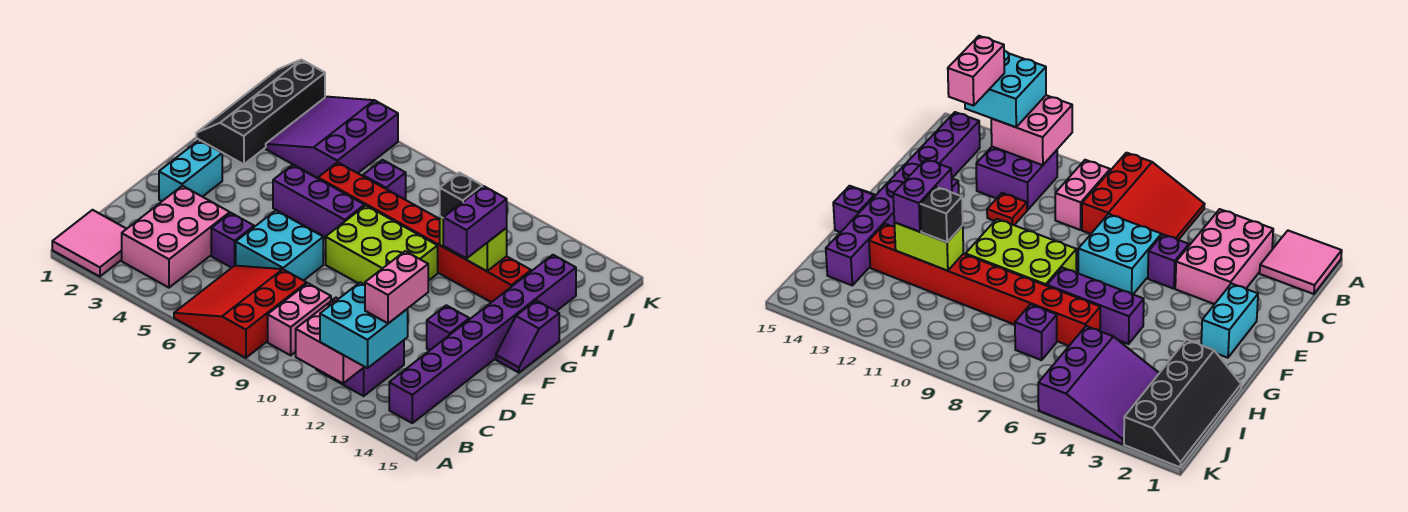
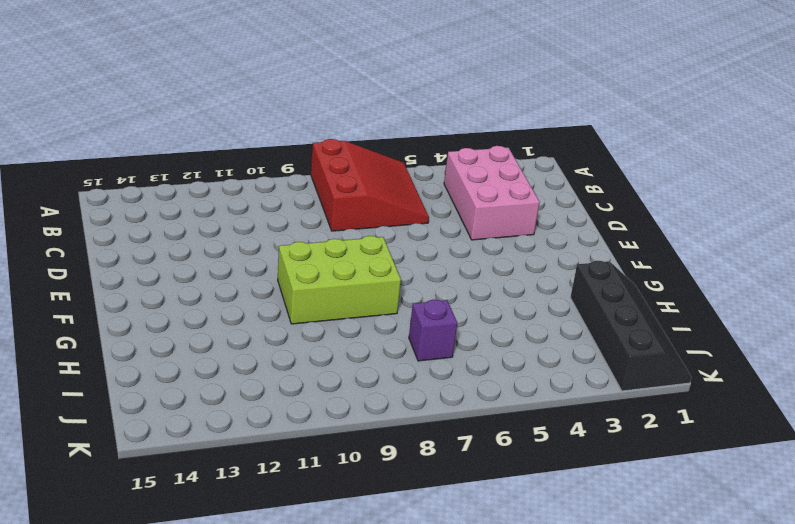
none -> pink 2x2 tile [52,210,126,277]
none -> pink 1x2 brick [268,283,331,355]
none -> purple 2x2 brick [316,340,404,396]

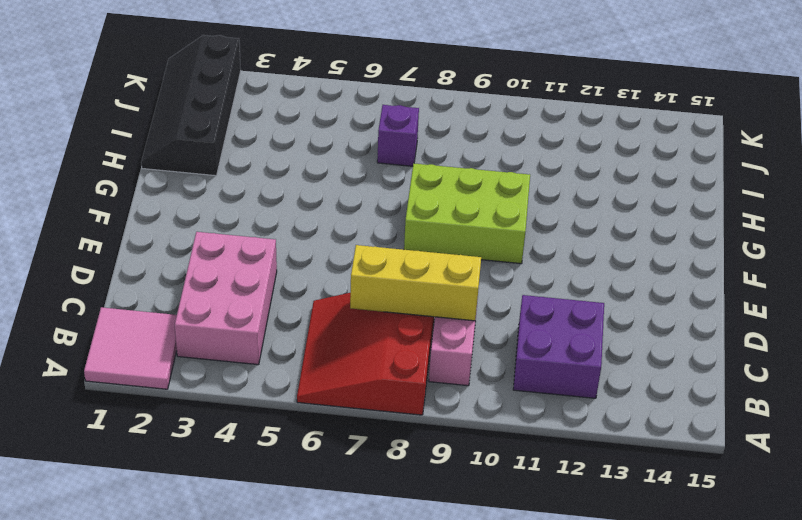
yellow 1x3 brick [350,245,481,321] -> none
none -> purple 1x8 brick [389,255,576,423]
none -> purple 1x1 brick [211,213,254,268]
none -> cyan 2x2 brick [236,210,323,281]

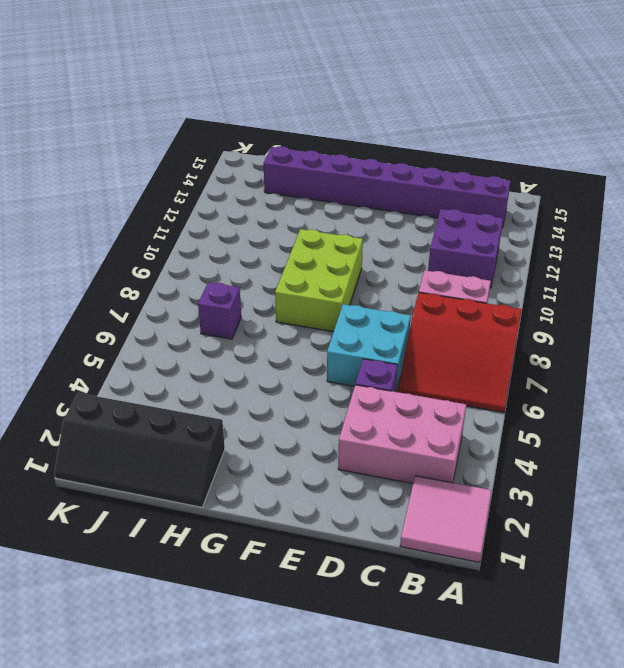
none -> red 1x1 plate [987,193,1027,225]
none -> cyan 1x2 brick [159,140,222,201]
none -> purple 1x1 brick [427,305,469,350]

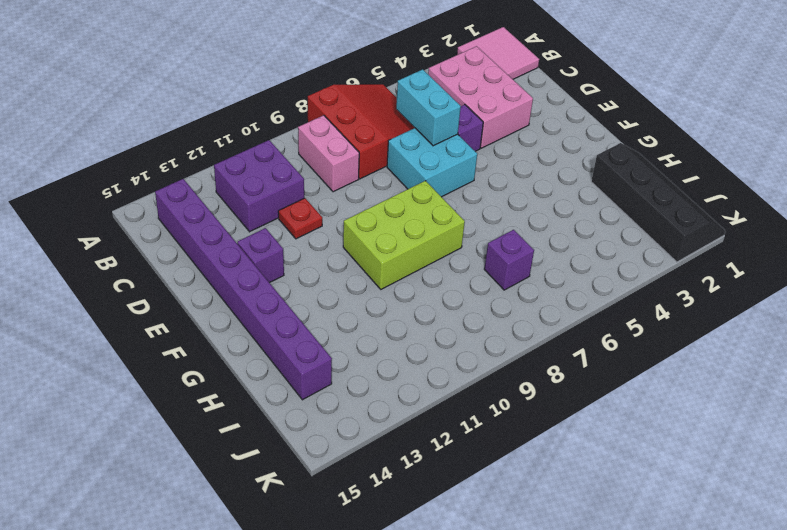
cyan 1x2 brick [396,69,461,146] -> cyan 1x2 brick moved to [159,140,222,201]
none -> purple 1x2 slope [496,300,559,373]
none -> purple 1x3 brick [273,165,365,238]
none -> red 1x8 brick [318,162,531,302]

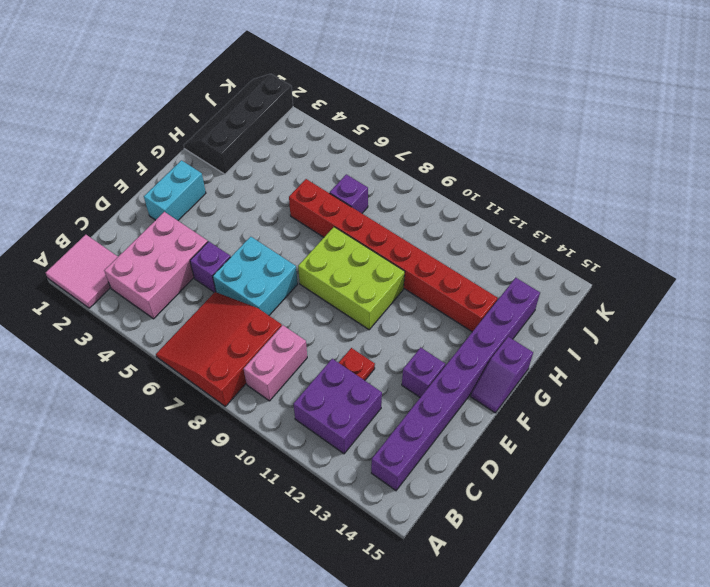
none -> purple 1x3 brick [273,165,365,238]
none -> purple 3x3 slope [266,97,398,178]
none -> pink 2x2 brick [296,298,364,383]

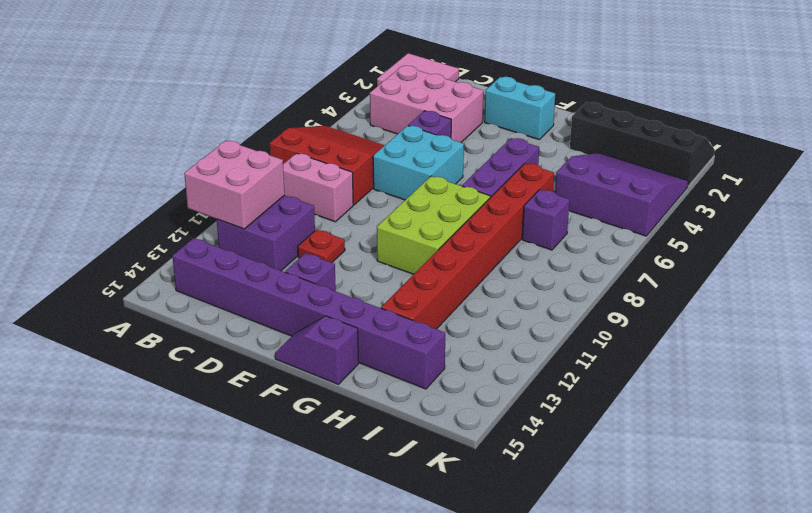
none -> lime 1x2 brick [440,217,507,271]
none -> cyan 2x2 brick [320,282,408,368]
none -> purple 1x2 brick [443,186,507,258]

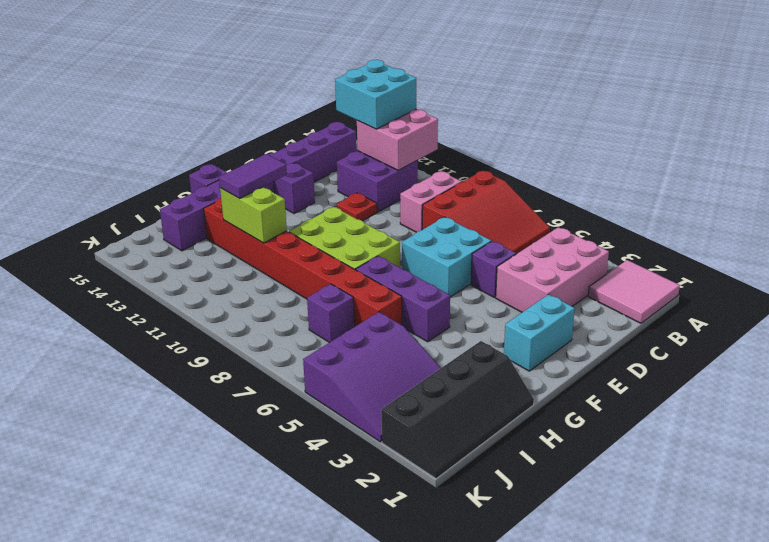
purple 1x2 tile [219,154,287,198] -> purple 1x2 brick [443,186,507,258]
none -> black 1x1 brick [440,173,482,218]
none -> pink 1x2 brick [365,251,428,323]

